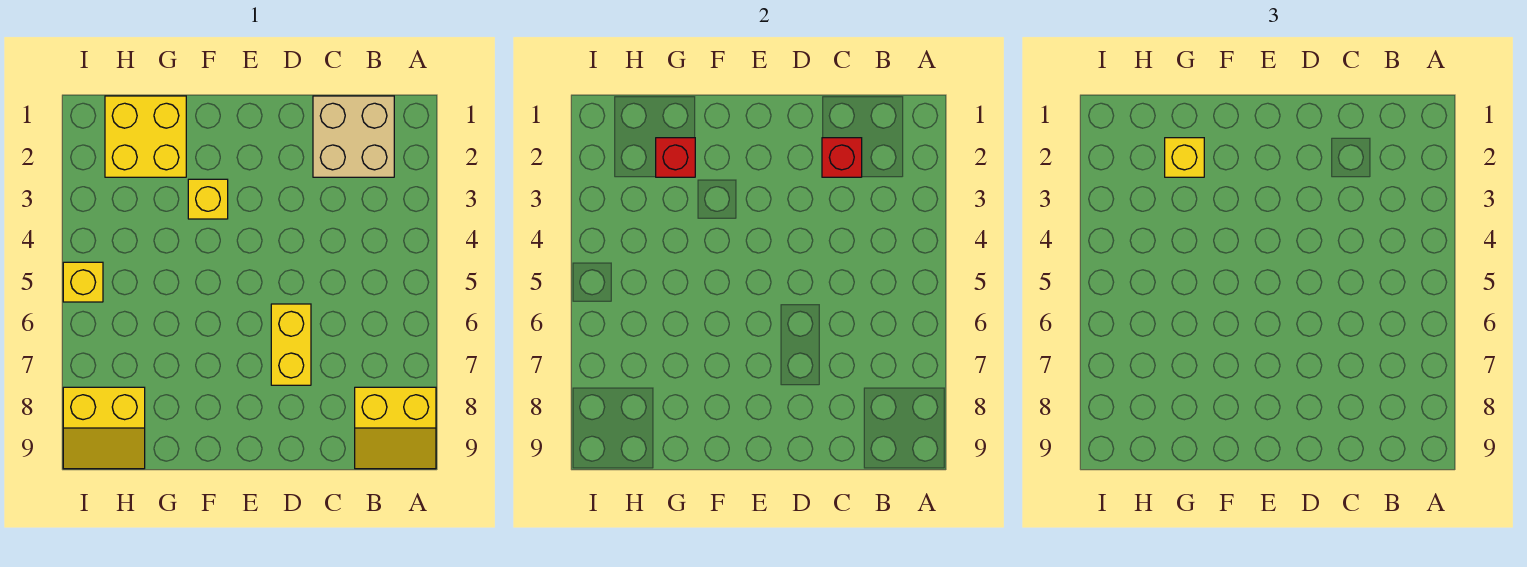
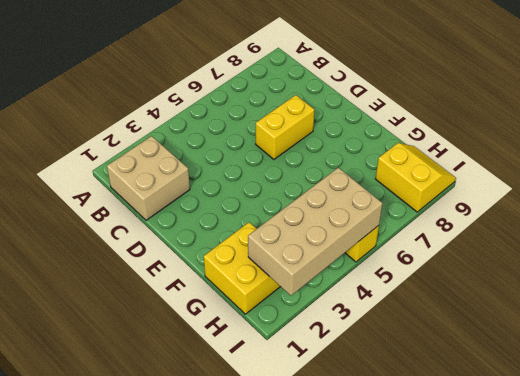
tan 2x4 brick [248,168,383,296] -> none
none -> yellow 2x2 slope [355,387,436,469]
none -> yellow 1x1 brick [188,179,228,219]

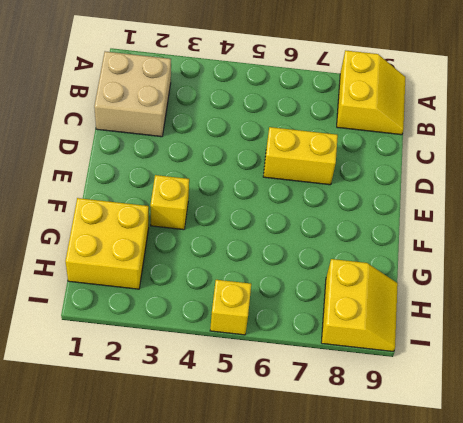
none -> red 1x1 brick [822,138,862,177]
none -> red 1x1 brick [656,138,695,177]

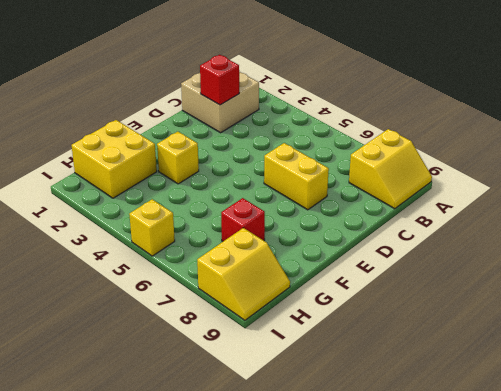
red 1x1 brick [221,198,265,241] -> red 1x1 brick moved to [656,138,695,177]
none -> yellow 1x1 brick [1165,138,1204,177]

